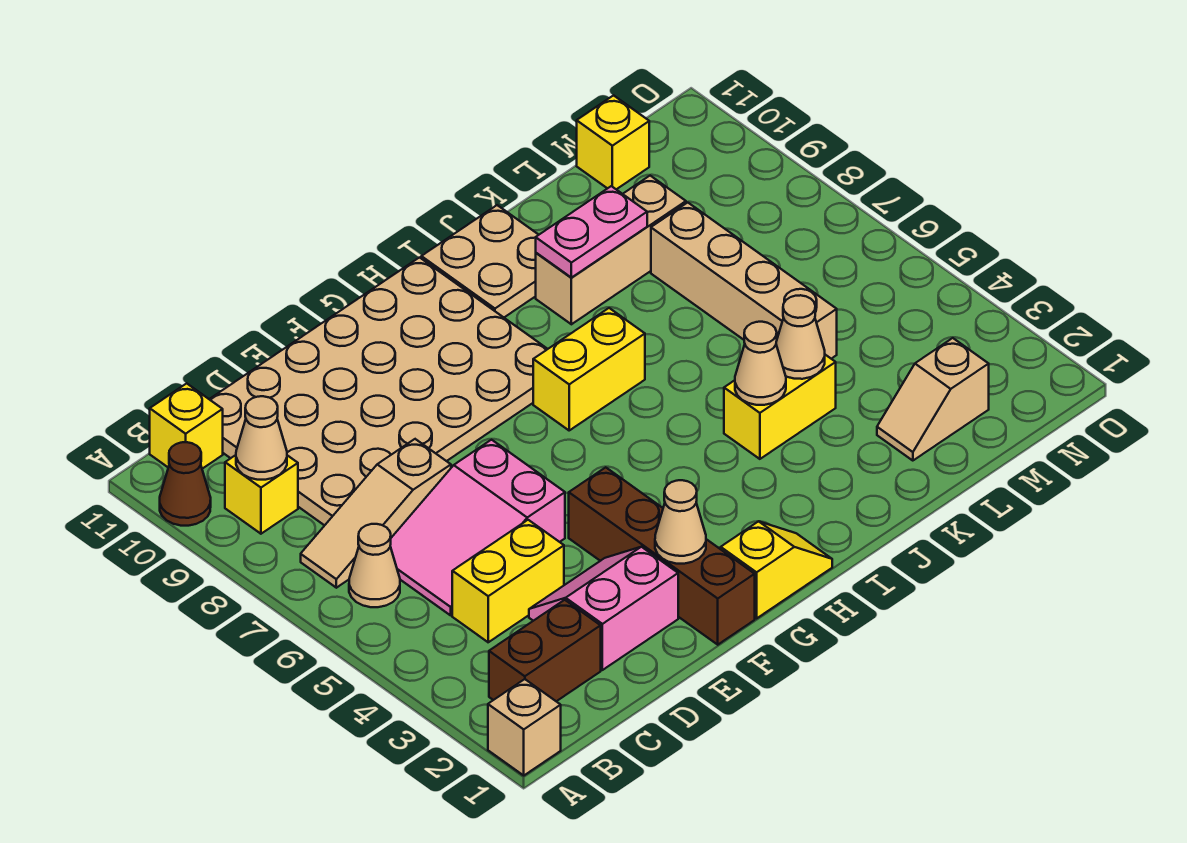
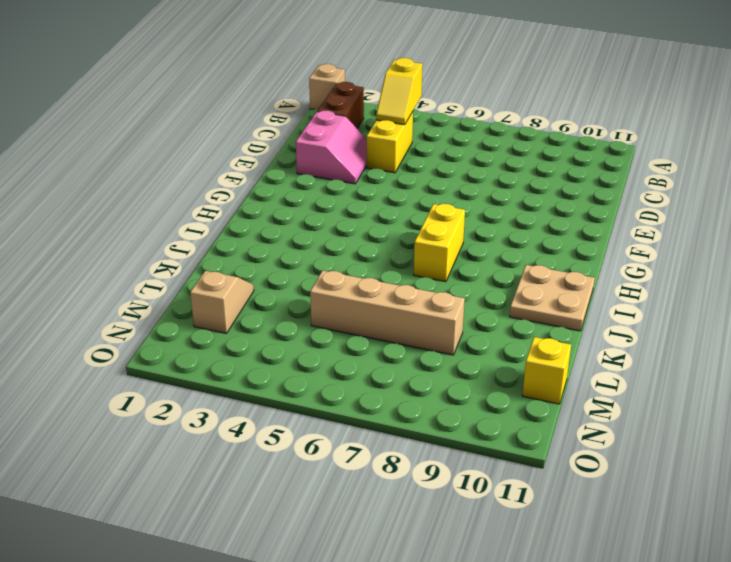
yellow 1x2 slope [376,58,423,125] -> yellow 1x2 slope moved to [721,521,832,618]
none -> brown 1x1 cone [160,442,211,526]
none -> tan 1x1 cone [349,524,400,607]
none -> tan 1x3 slope [301,439,451,588]

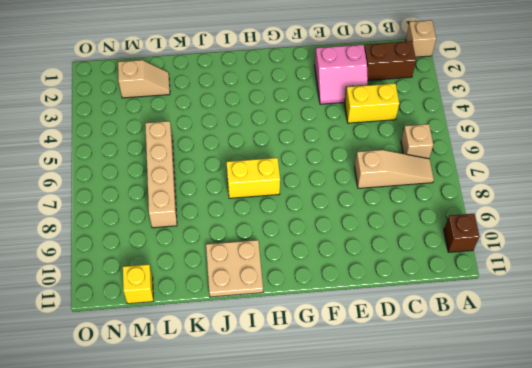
brown 1x1 brick [444,214,480,252] -> brown 1x1 cone [160,442,211,526]
tan 1x1 brick [401,124,433,159] -> tan 1x1 cone [349,524,400,607]
none -> yellow 1x1 brick [225,455,298,534]
none -> yellow 1x1 brick [150,383,223,469]
none -> pink 2x3 slope [390,440,565,615]

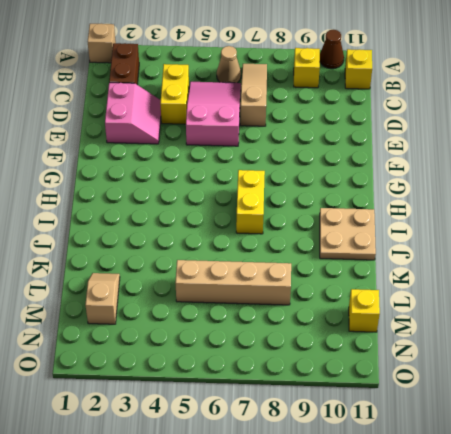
none -> tan 4x6 plate [209,258,547,525]
none -> brown 1x4 brick [569,467,755,645]
none -> yellow 1x2 slope [721,521,832,618]

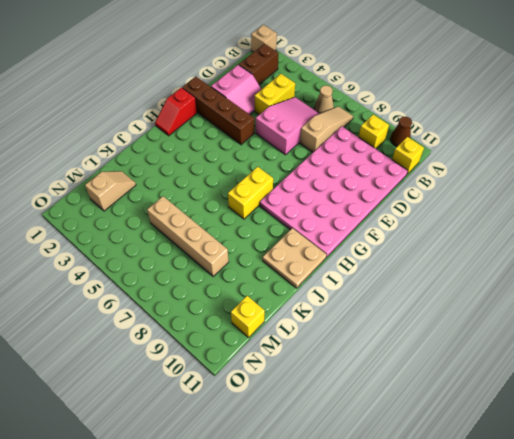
pink 4x6 plate [260,126,408,258] -> tan 4x6 plate [209,258,547,525]
red 1x2 slope [155,88,197,136] -> yellow 1x2 slope [721,521,832,618]
none -> yellow 1x2 brick [724,355,836,459]
none -> tan 1x3 brick [536,176,686,324]
none -> tan 1x1 cone [236,396,287,480]

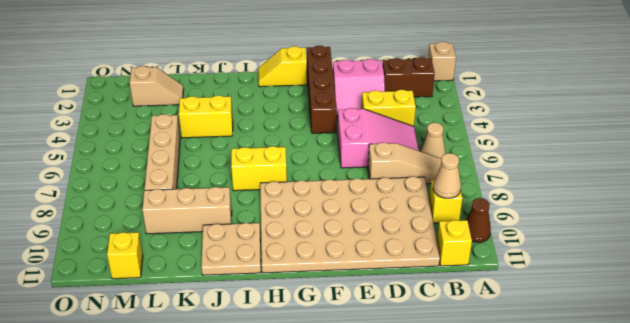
none -> tan 1x1 cone [655,480,706,564]
none -> tan 1x1 cone [735,322,786,405]
none -> pink 1x2 plate [536,186,647,278]

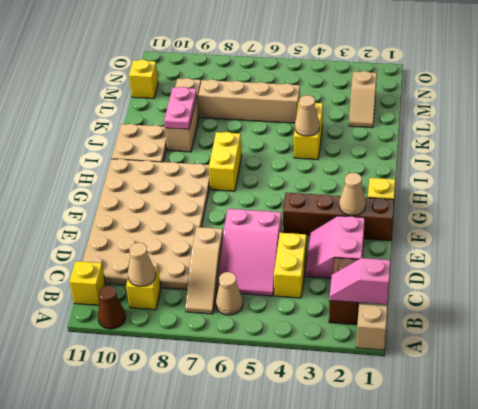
pink 1x2 slope [329,258,390,305] -> none
none -> tan 1x1 cone [776,295,825,379]

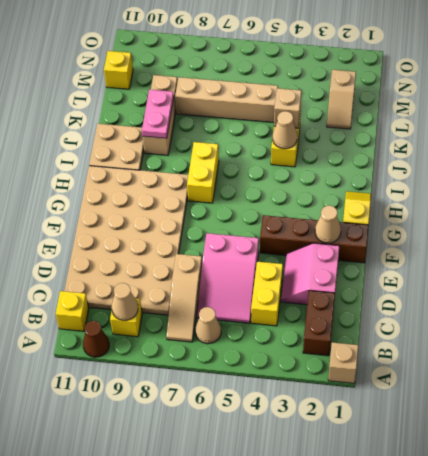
tan 1x1 brick [274,88,301,128] -> tan 1x1 cone [776,295,825,379]

